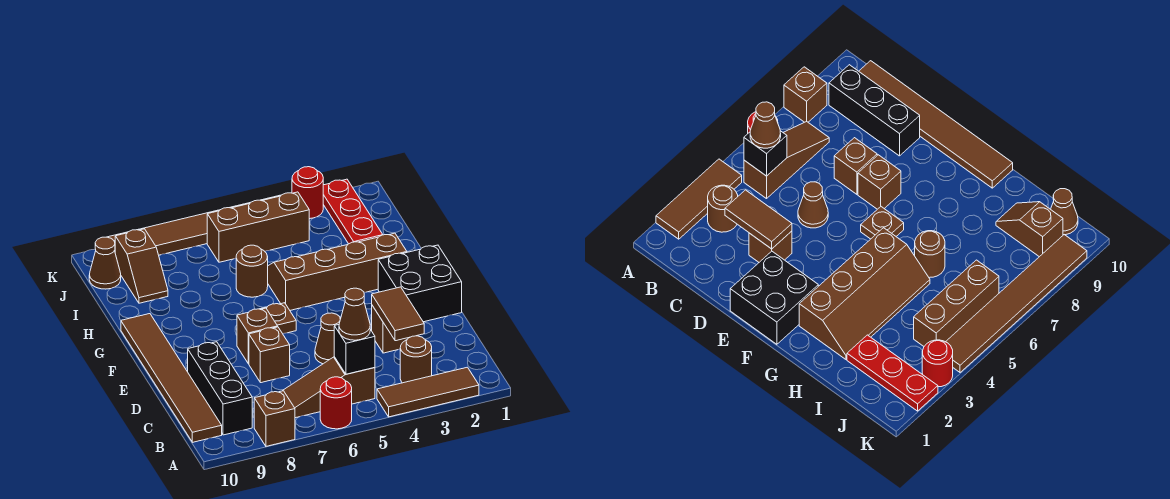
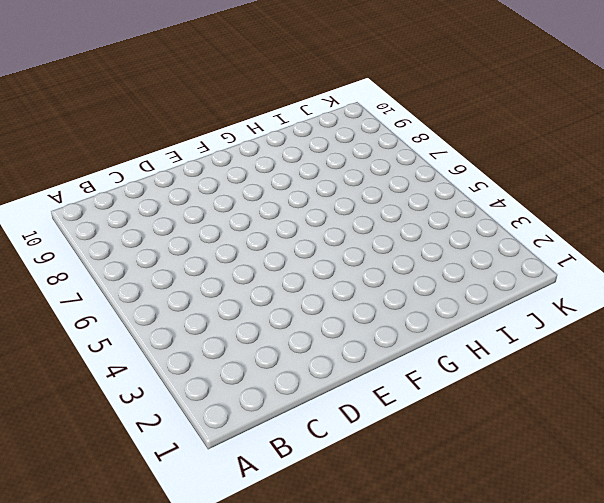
none -> brown 1x3 tile [377,367,479,417]
none -> red 1x1 round brick [320,377,352,429]
none -> brown 1x1 brick [254,391,295,446]

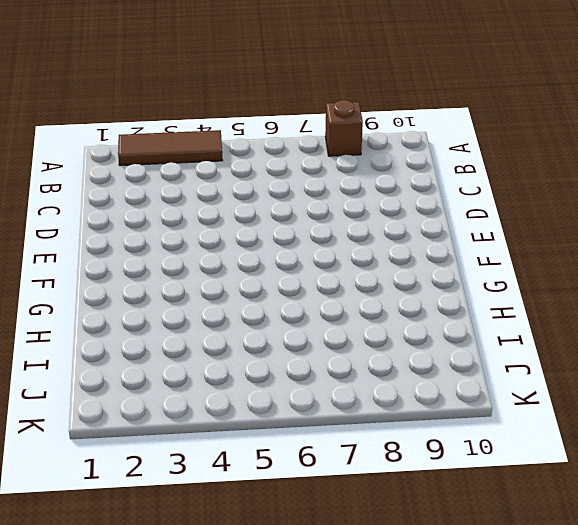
none -> red 1x1 round brick [320,377,352,429]
none -> brown 1x1 round brick [400,336,432,383]
none -> brown 1x3 slope [283,357,375,418]

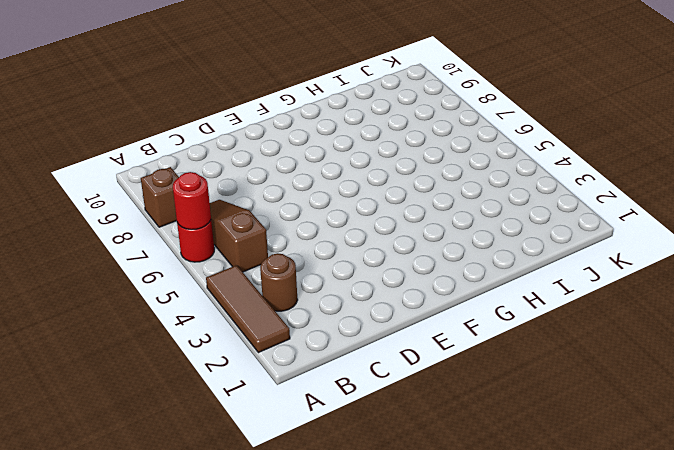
red 1x1 round brick [173,172,211,230] -> red 1x1 round brick moved to [292,167,323,219]
none -> black 1x3 brick [188,342,252,435]
none -> brown 1x6 tile [121,314,222,442]
none -> brown 1x1 brick [372,306,410,353]

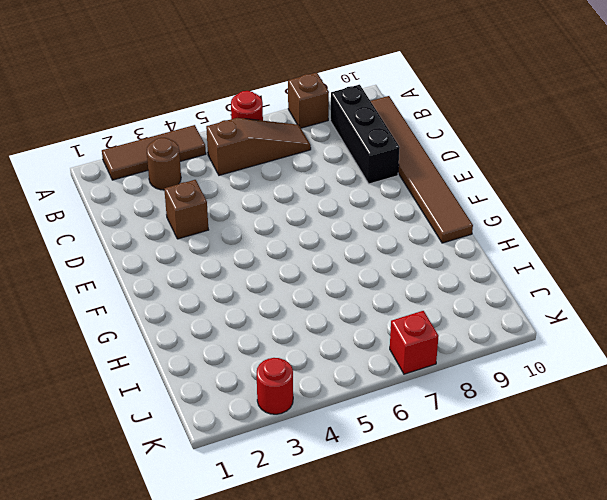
red 1x1 brick [390,311,439,374] -> brown 1x6 tile [108,195,281,255]
none -> brown 1x1 cone [315,313,340,364]
none -> brown 1x1 brick [249,327,290,383]
none -> black 2x2 brick [378,245,462,322]

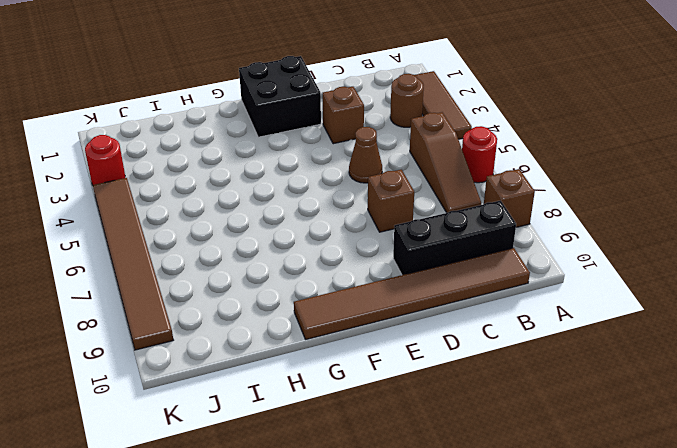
none -> brown 1x1 brick [237,308,278,364]
none -> brown 1x1 plate [261,303,296,334]
none -> brown 2x4 slope [268,233,407,310]

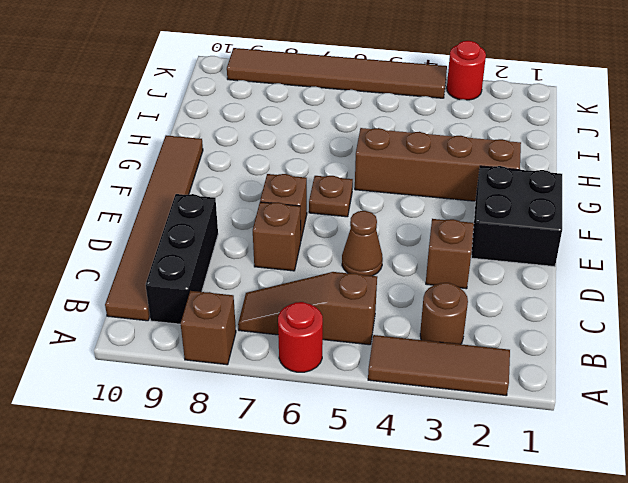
none -> brown 1x1 round brick [236,245,268,297]
none -> red 1x3 plate [323,179,383,244]
none -> brown 1x2 slope [115,229,168,303]

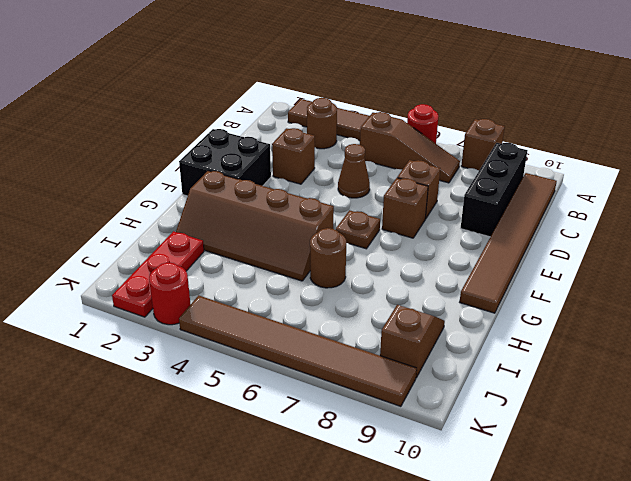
none -> brown 1x3 brick [207,192,309,262]
none -> brown 1x1 cone [89,237,121,289]
none -> black 1x1 brick [334,325,375,374]

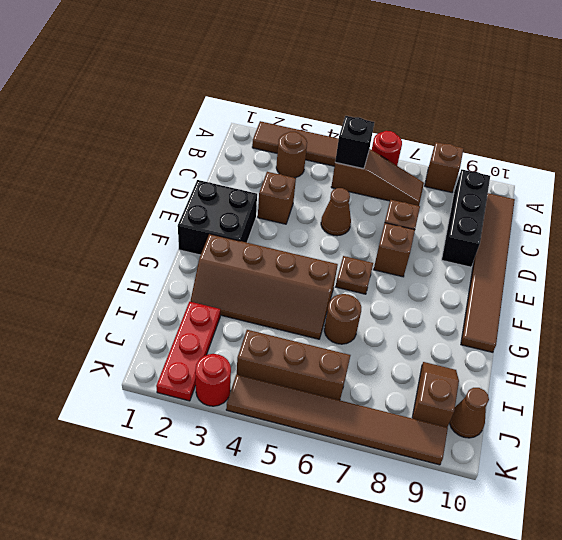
none -> brown 1x2 tile [372,287,424,341]
none -> brown 1x1 cone [339,288,370,340]

